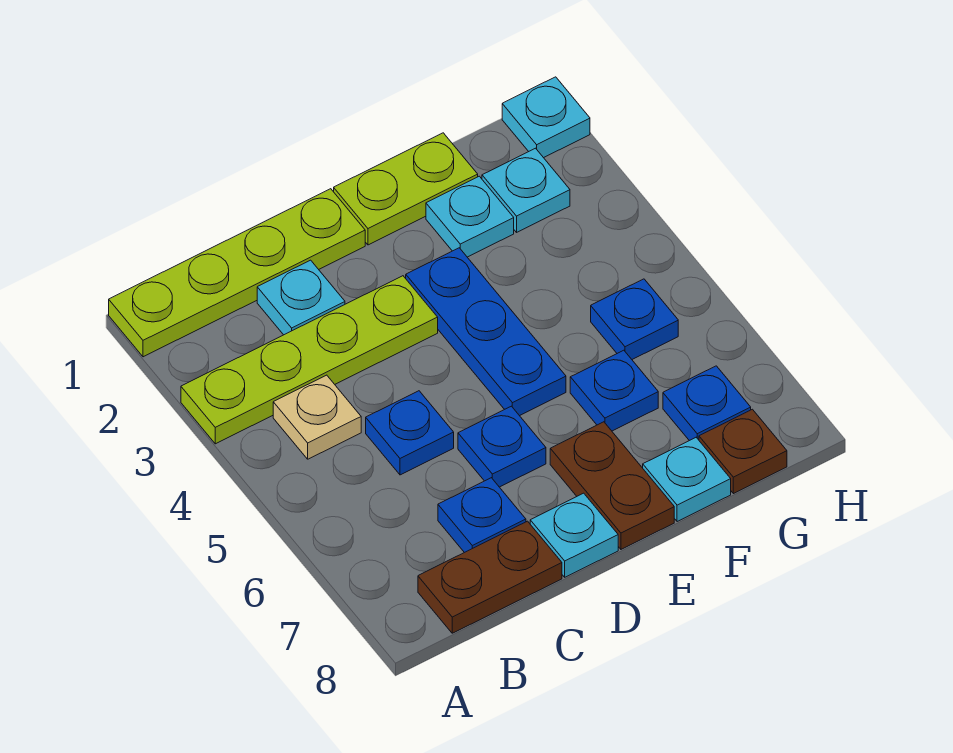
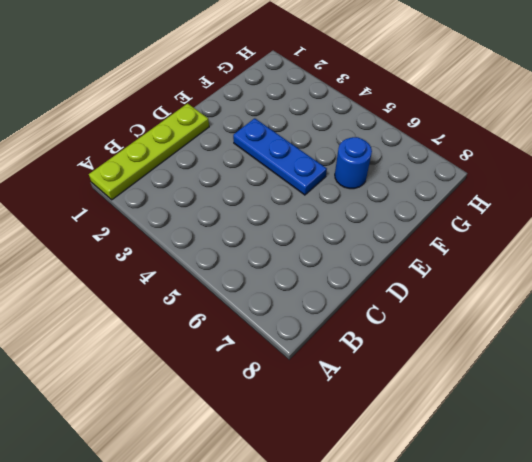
blue 1x1 round brick [335,137,372,189] -> blue 1x1 plate [570,350,658,431]
none -> lime 1x4 plate [181,276,438,444]
none -> tan 1x1 plate [273,375,361,459]
none -> brown 1x2 plate [418,521,562,633]

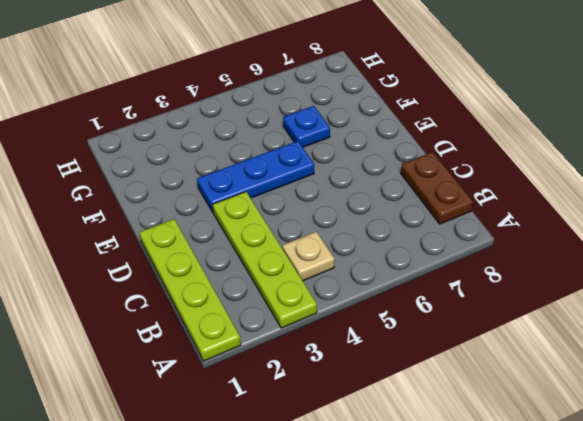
none -> cyan 1x1 plate [257,260,345,335]
none -> blue 1x1 plate [366,391,454,475]
none -> blue 1x1 plate [438,478,526,553]

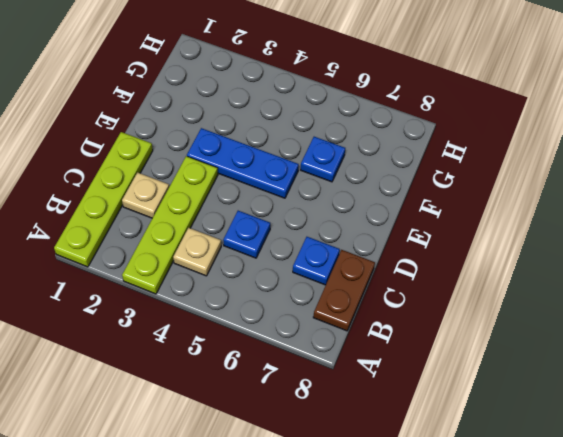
tan 1x1 plate [122,173,169,218] -> cyan 1x1 plate [257,260,345,335]
none -> blue 1x1 plate [458,406,546,487]
none -> cyan 1x1 plate [530,493,618,577]
none -> lime 1x2 plate [334,133,478,245]

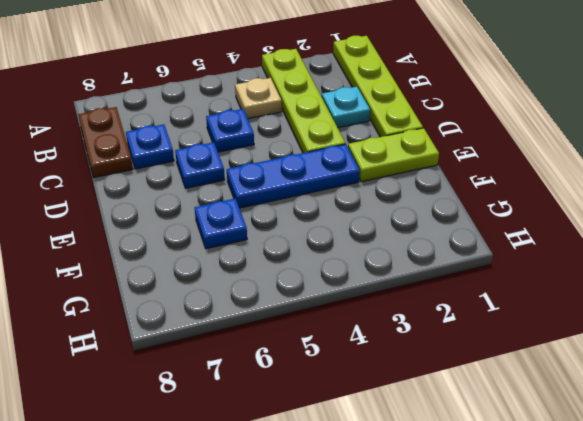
lime 1x2 plate [348,128,439,182] -> lime 1x2 plate turned to [334,133,478,245]
none -> cyan 1x1 plate [530,493,618,577]
none -> brown 1x2 plate [550,422,674,549]
none -> cyan 1x1 plate [426,176,514,257]

